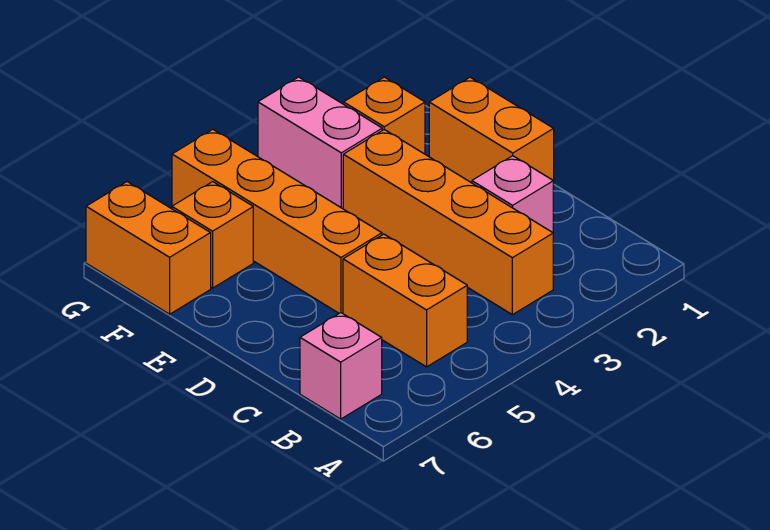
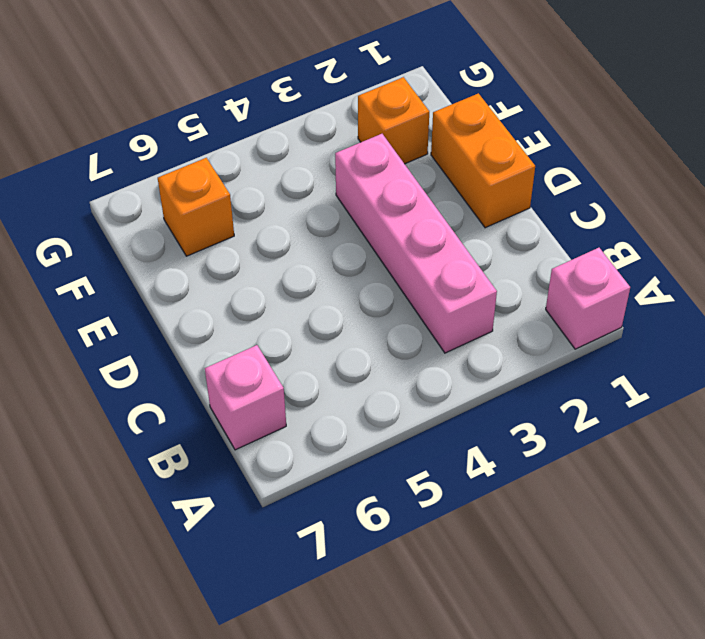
pink 1x1 brick [546,248,630,349] -> pink 1x1 brick moved to [472,156,553,233]
pink 1x4 brick [335,134,497,353] -> orange 1x4 brick [343,130,553,315]
none -> orange 1x2 brick [343,234,467,367]
none -> orange 1x4 brick [172,129,382,313]

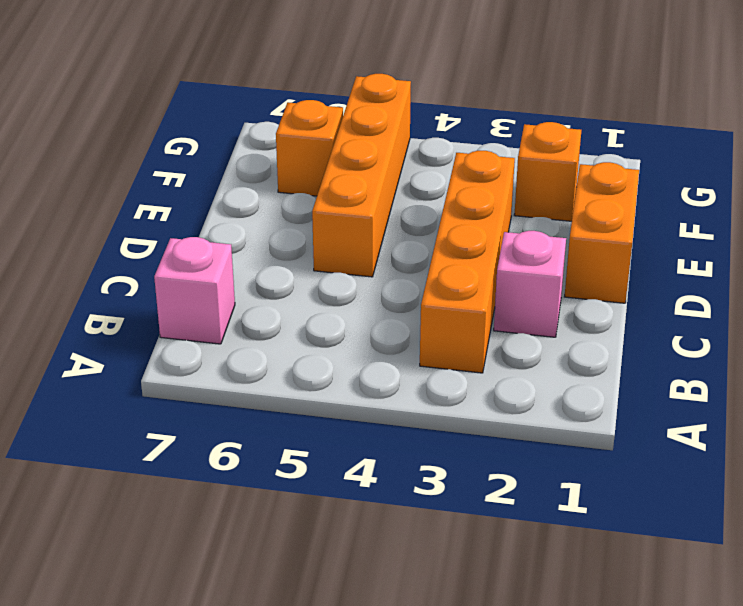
none -> orange 1x2 brick [343,234,467,367]
none -> pink 1x2 brick [258,77,382,209]

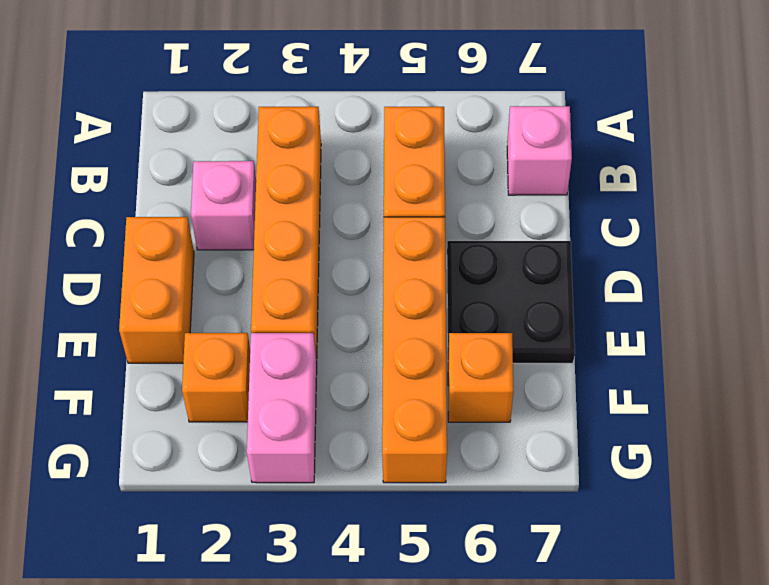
black 2x2 plate [447,241,575,363] -> none
none -> orange 1x2 brick [86,182,211,314]

